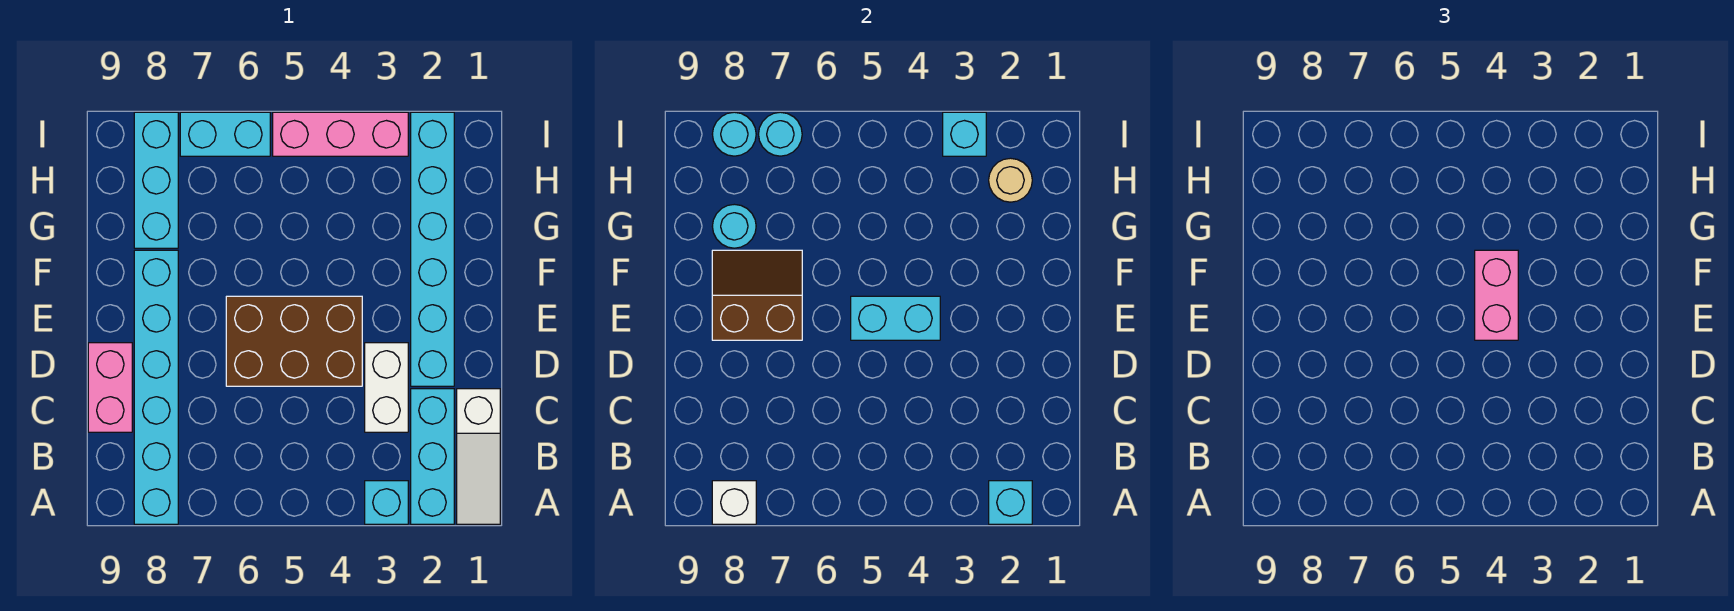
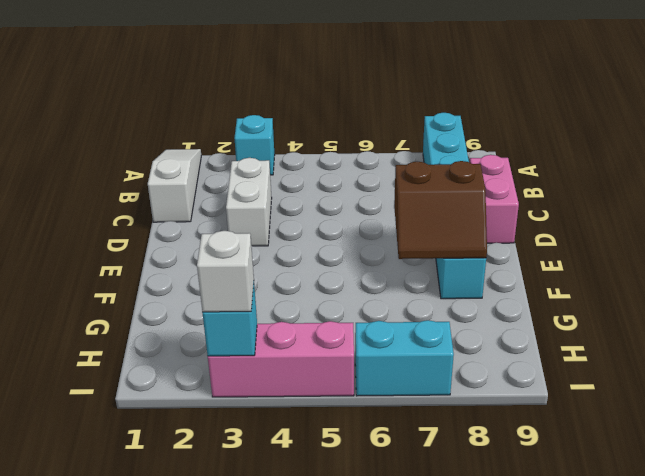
white 1x1 brick [197,231,254,312] -> white 1x1 brick moved to [712,481,756,524]
none -> cyan 1x3 brick [411,389,454,524]
none -> cyan 1x6 brick [411,112,454,386]
none -> brown 2x3 brick [226,296,362,386]

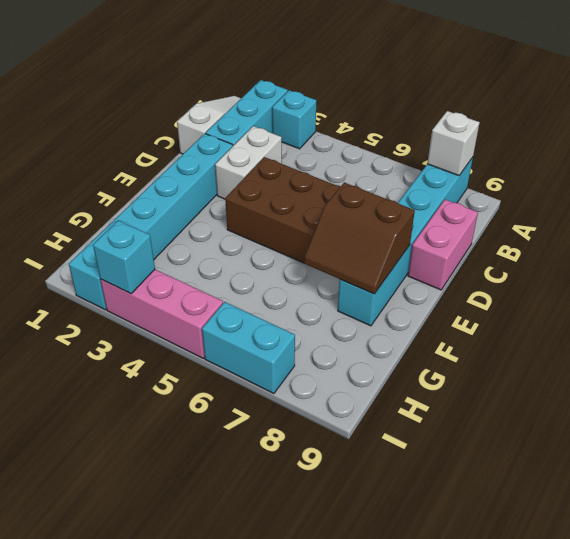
none -> cyan 1x3 brick [134,112,178,248]
none -> cyan 1x1 brick [989,481,1032,524]
none -> cyan 1x2 brick [851,296,940,340]

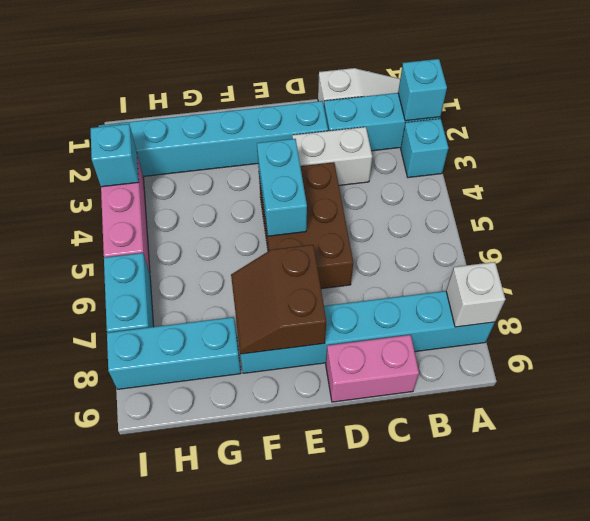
none -> cyan 1x1 round brick [712,204,756,248]
none -> tan 1x1 round brick [989,158,1032,202]
none -> cyan 1x1 round brick [758,112,802,156]

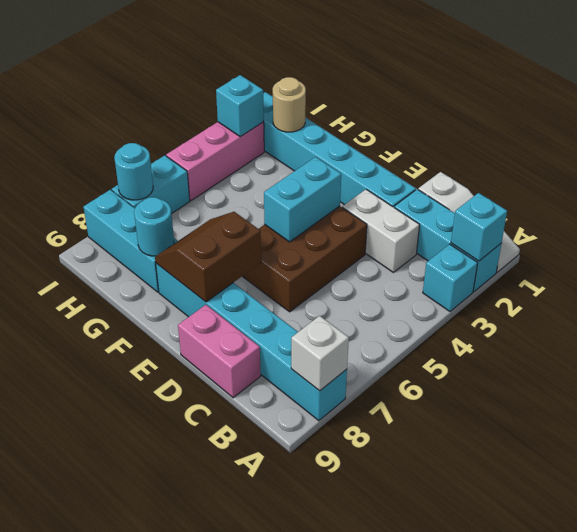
none -> cyan 1x1 round brick [712,112,756,156]
none -> pink 1x2 brick [1475,250,1518,340]

